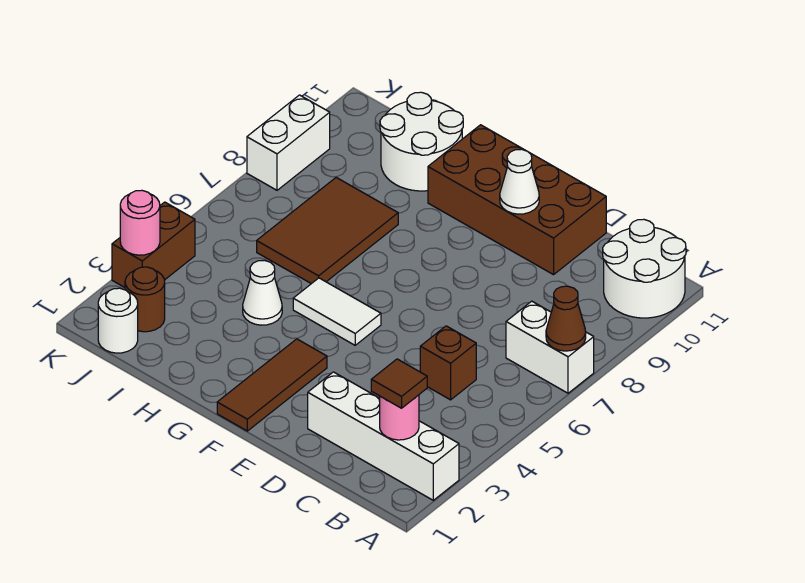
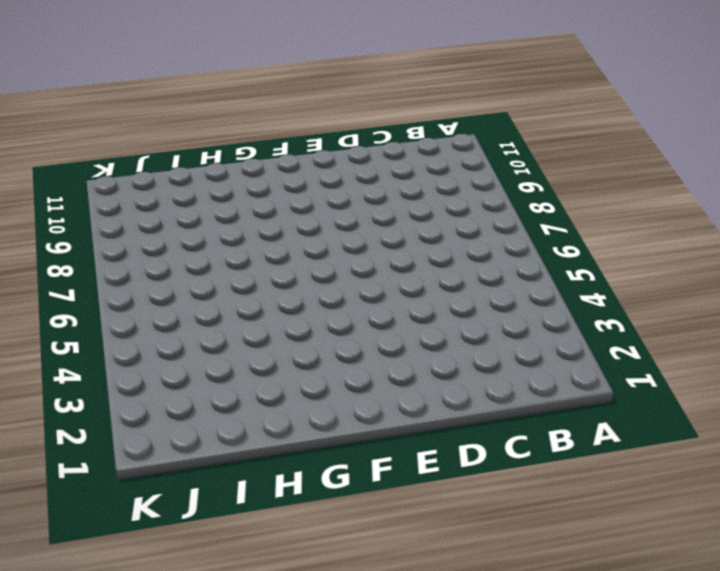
none -> white 1x4 brick [308,372,459,500]
none -> white 1x2 brick [506,301,594,393]
none -> white 2x2 round brick [603,219,686,318]

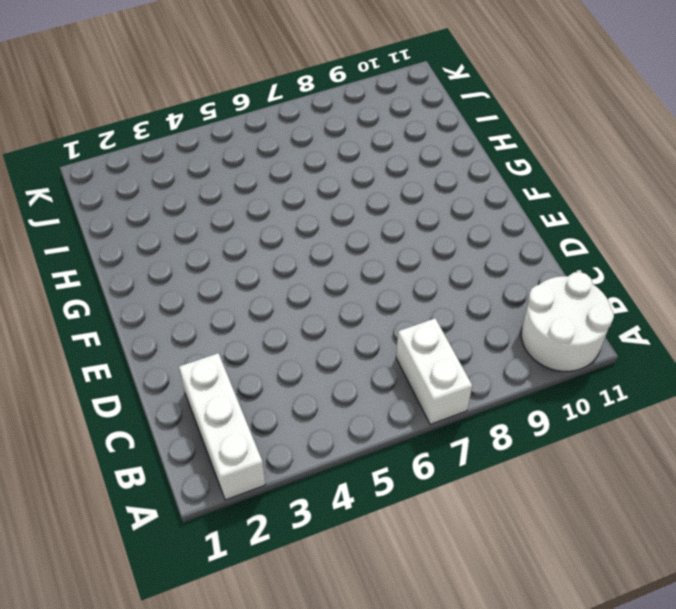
white 1x3 brick [179,353,266,500] -> white 1x4 brick [308,372,459,500]
none -> brown 1x1 brick [420,326,476,400]
none -> brown 2x4 brick [428,125,606,275]
none -> brown 1x3 tile [217,339,327,431]

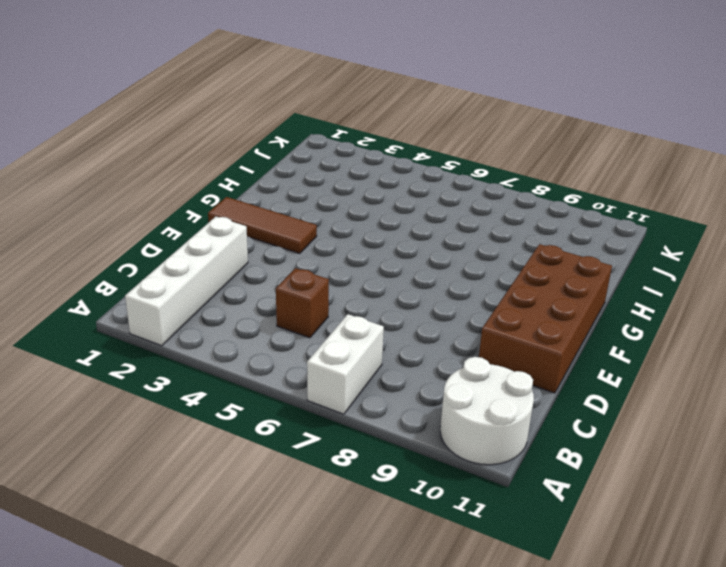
none -> white 1x2 tile [293,278,381,345]
none -> white 1x1 cone [243,260,282,325]
none -> brown 2x3 tile [257,178,398,284]

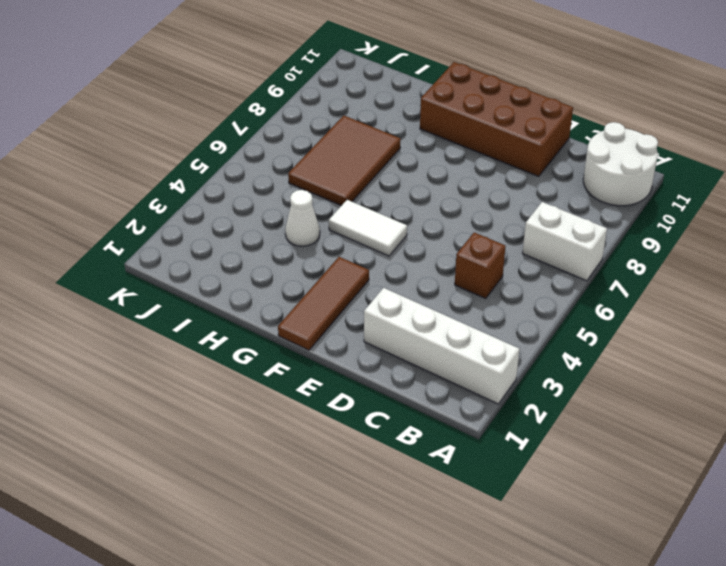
none -> white 2x2 round brick [380,92,463,191]
none -> white 1x1 round brick [98,288,138,353]
none -> brown 1x1 round brick [125,267,165,332]

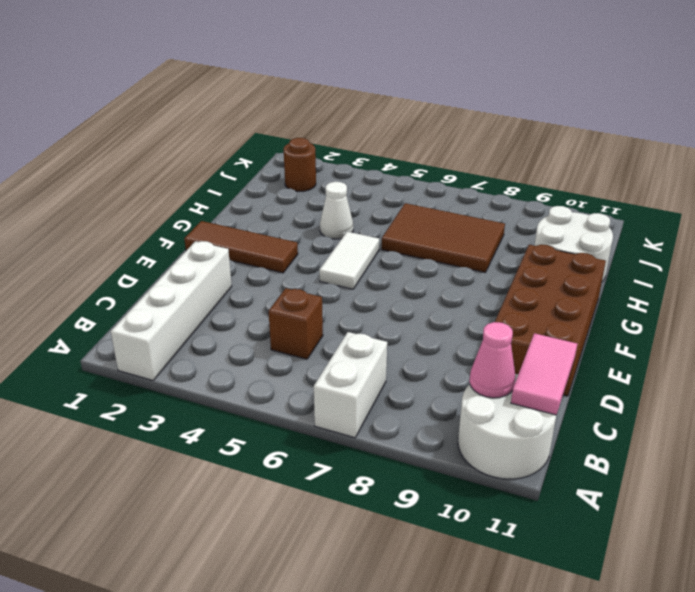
pink 1x1 cone [469,322,516,398] -> none
pink 1x2 tile [511,333,577,415] -> none
none -> white 1x1 round brick [98,288,138,353]
none -> brown 1x2 brick [112,202,195,287]
none -> white 1x2 brick [247,95,330,190]

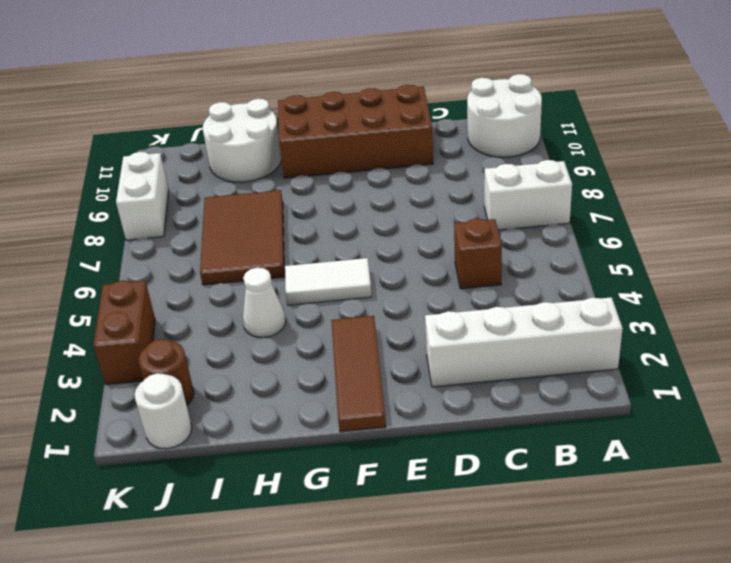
none -> brown 1x1 cone [546,286,586,351]
none -> pink 1x1 round brick [380,395,419,440]
none -> white 1x1 cone [500,149,539,214]

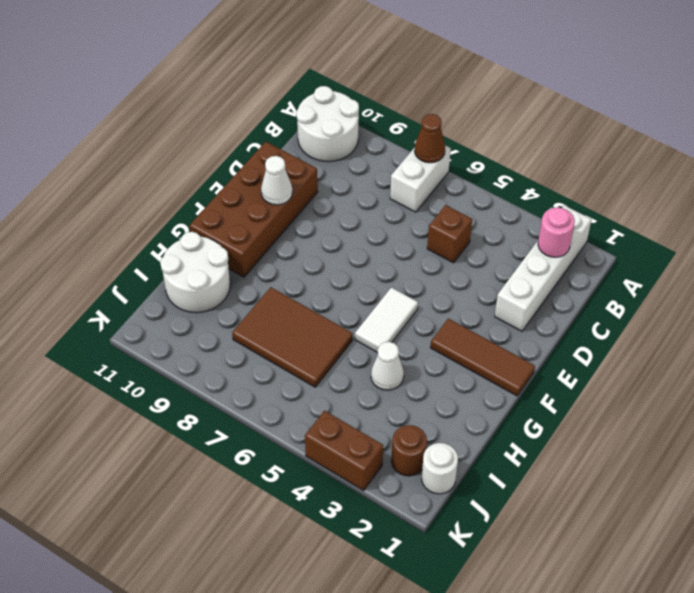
none -> white 1x2 brick [247,95,330,190]
none -> pink 1x1 round brick [120,190,160,255]
none -> brown 1x1 tile [371,359,427,408]

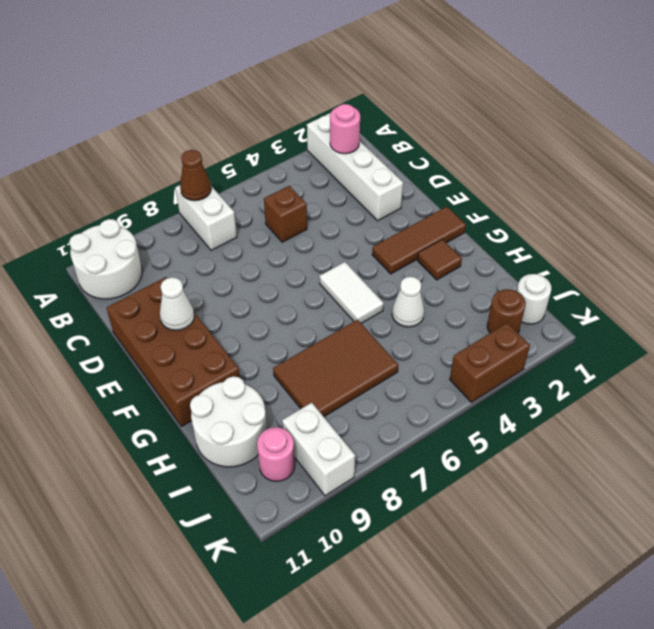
brown 1x1 tile [417,239,462,280] -> brown 1x1 tile moved to [371,359,427,408]
white 1x2 brick [282,403,355,496] -> white 1x2 brick turned to [247,95,330,190]
pink 1x1 round brick [257,427,295,481] -> pink 1x1 round brick moved to [120,190,160,255]

